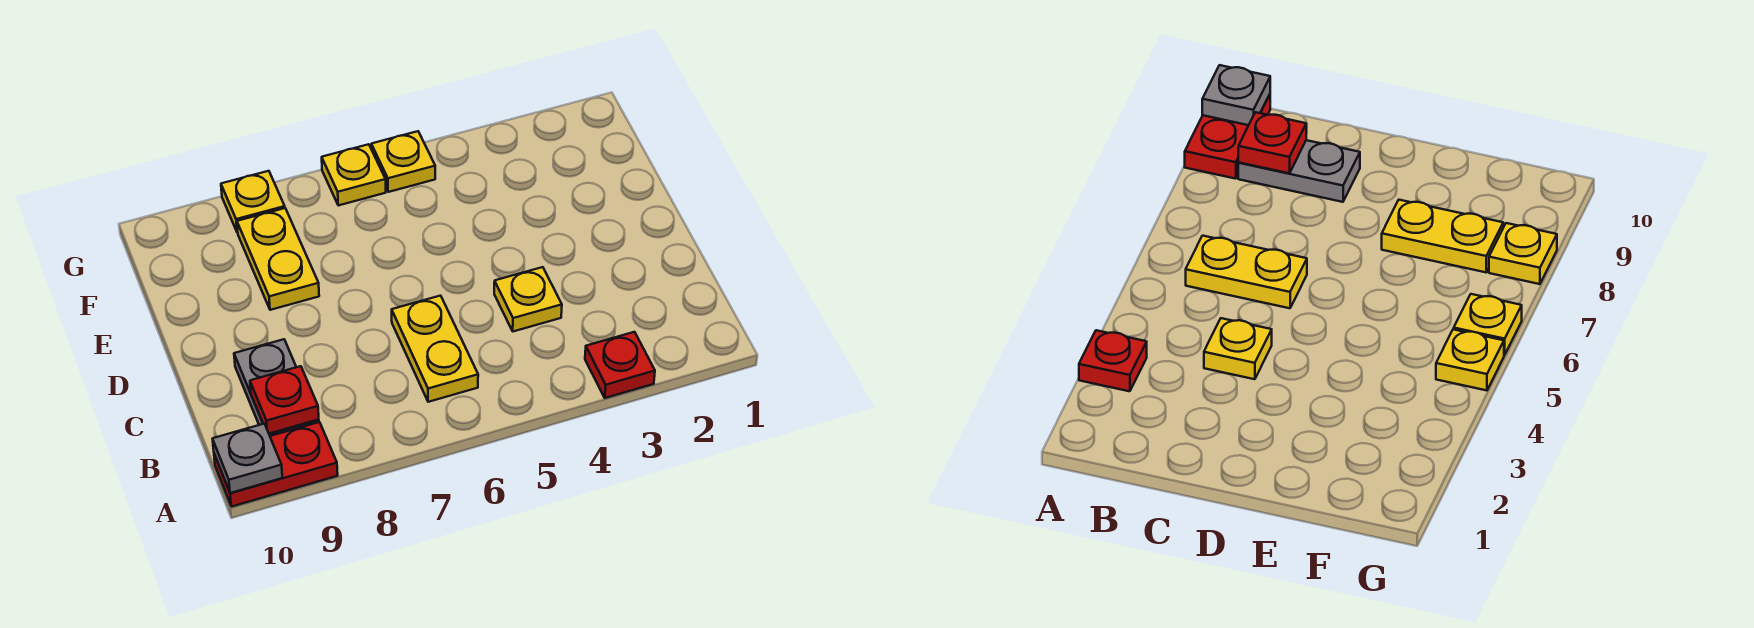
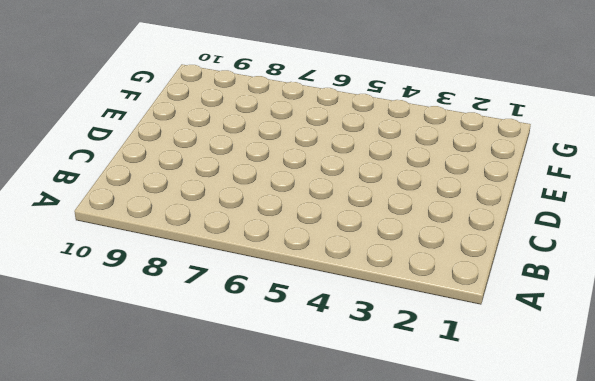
none -> red 1x1 plate [585,332,655,398]
none -> red 1x2 plate [214,422,338,507]

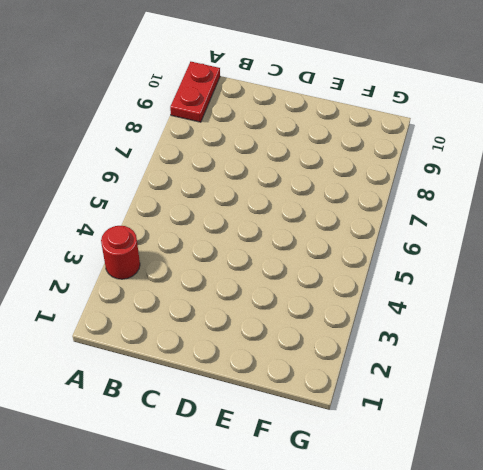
red 1x1 round brick [101,226,140,279] -> red 1x1 plate [585,332,655,398]
none -> yellow 1x2 plate [392,296,478,402]
none -> grey 1x2 plate [234,339,319,436]

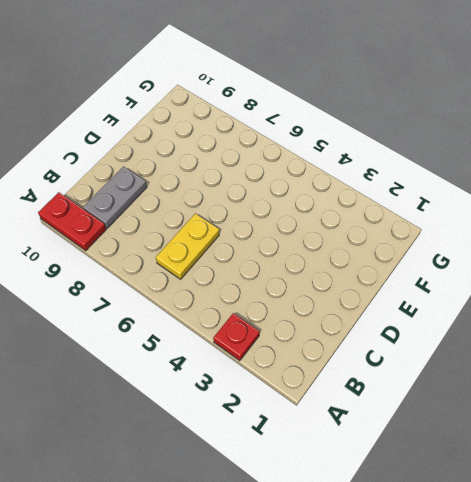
none -> yellow 1x1 plate [494,267,562,331]
none -> yellow 1x2 plate [237,208,319,310]

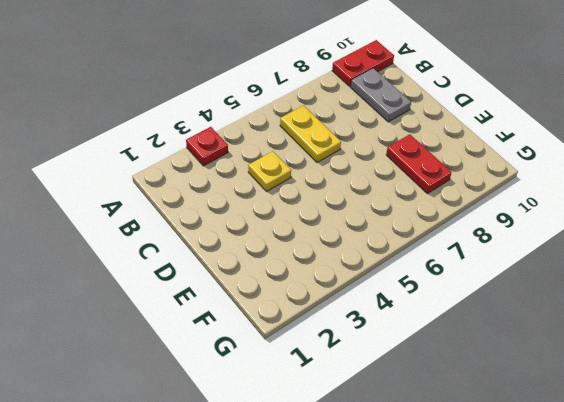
red 1x2 plate [386,134,452,194] -> yellow 1x2 plate [237,208,319,310]
none -> yellow 1x1 plate [371,131,435,192]
none -> yellow 1x1 plate [322,144,386,205]

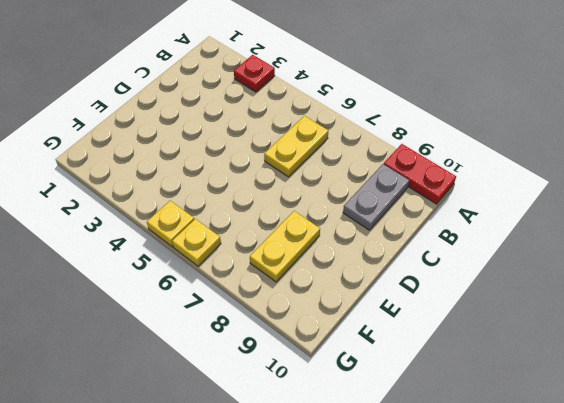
none -> yellow 1x1 plate [494,267,562,331]
none -> yellow 1x1 plate [221,171,285,233]

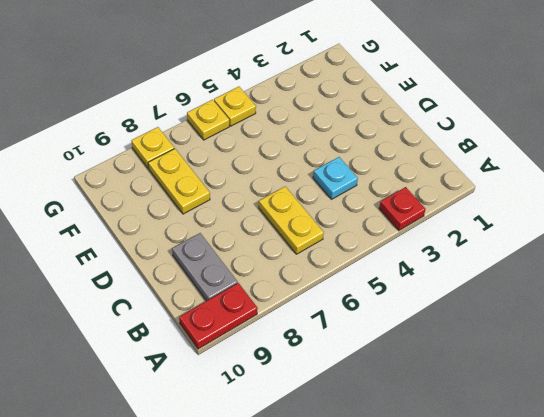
cyan 1x1 plate [313,157,358,199] -> yellow 1x1 plate [494,267,562,331]
none -> grey 1x1 plate [213,424,282,493]
none -> red 1x1 plate [250,366,319,434]

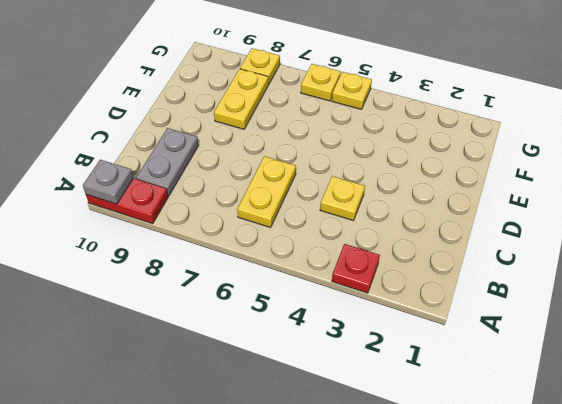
none -> red 1x1 plate [250,366,319,434]

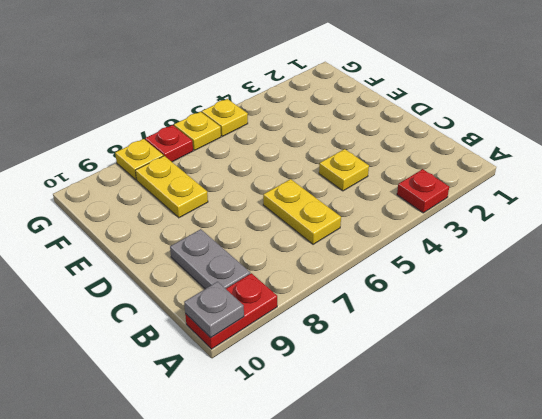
red 1x1 plate [145,125,193,162] -> red 1x1 plate moved to [250,366,319,434]

